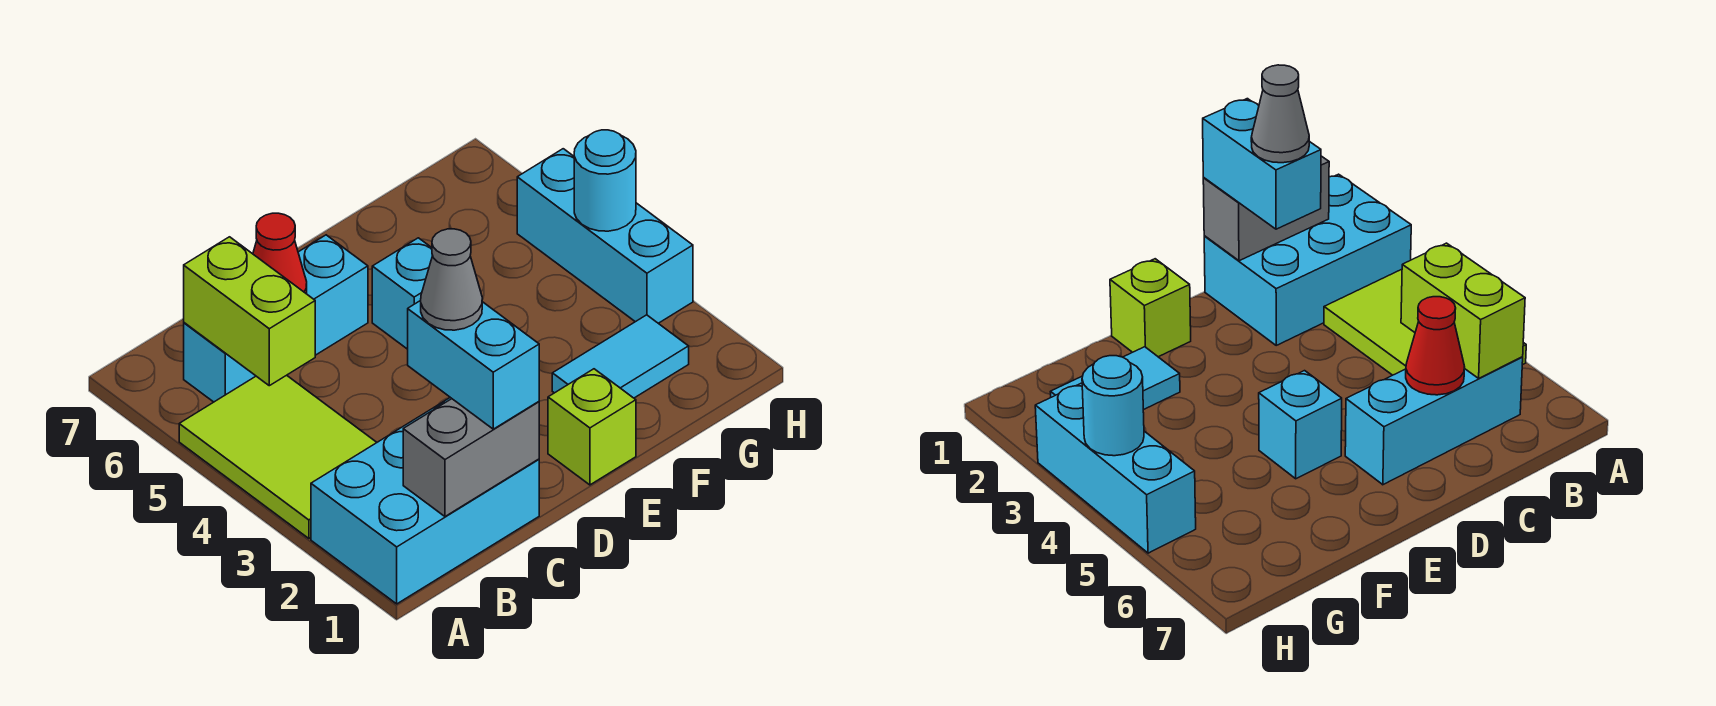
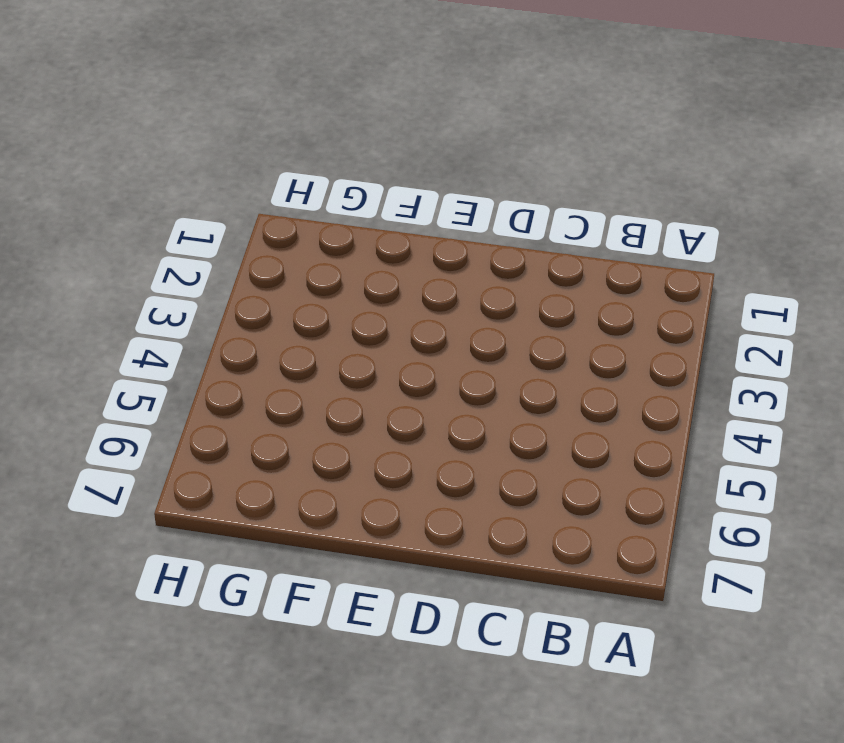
none -> cyan 2x3 brick [311,398,539,604]
none -> lime 2x3 tile [179,375,377,538]
none -> cyan 1x3 brick [184,235,368,402]

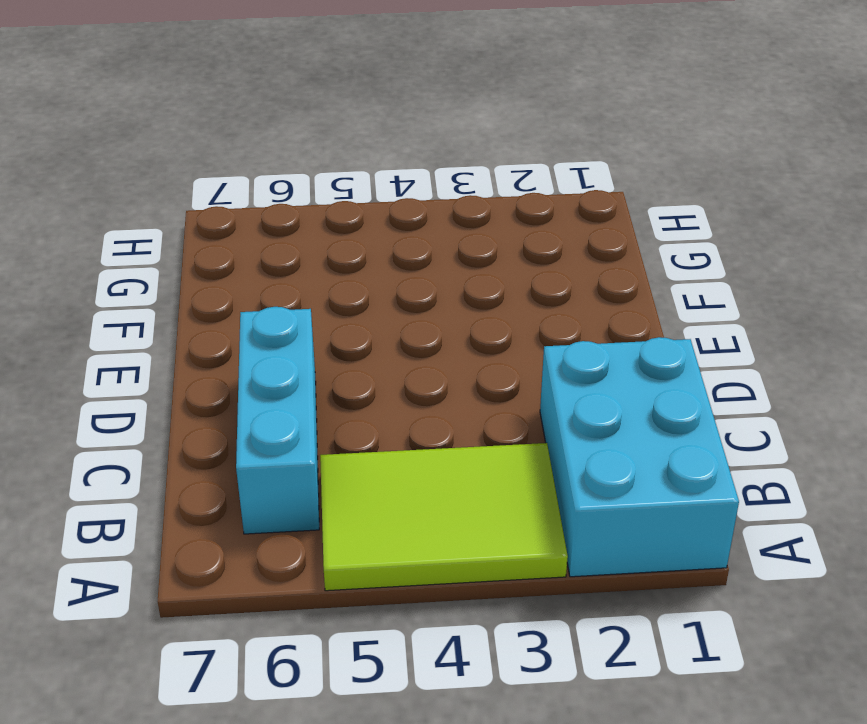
none -> lime 1x1 brick [548,369,636,485]
none -> cyan 1x1 brick [372,238,433,349]
none -> cyan 1x2 tile [552,315,689,398]

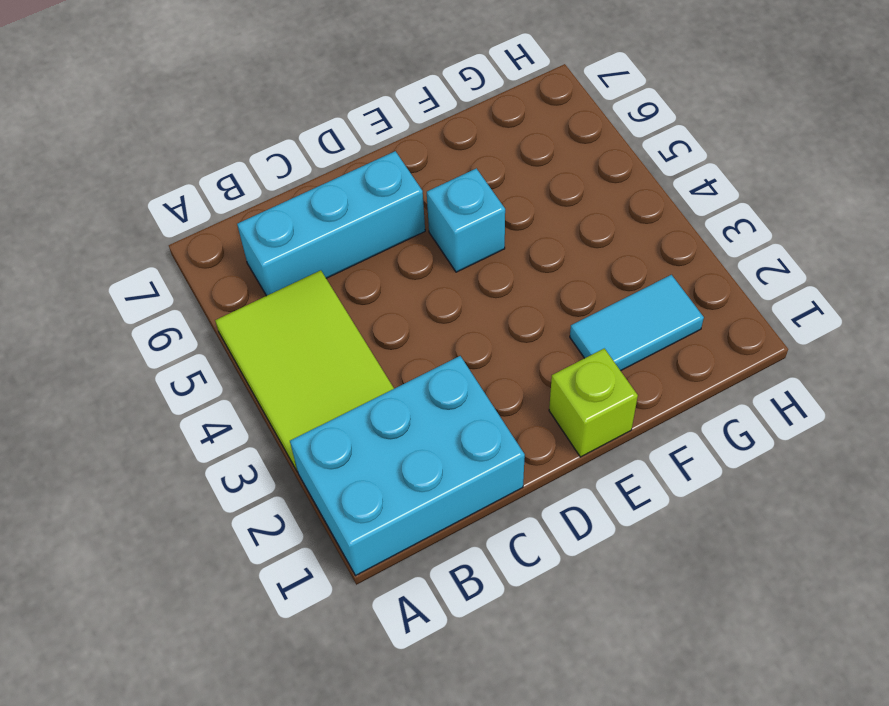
none -> cyan 1x3 brick [517,149,693,323]
none -> grey 1x2 brick [403,399,539,516]
none -> lime 1x2 brick [184,237,315,386]

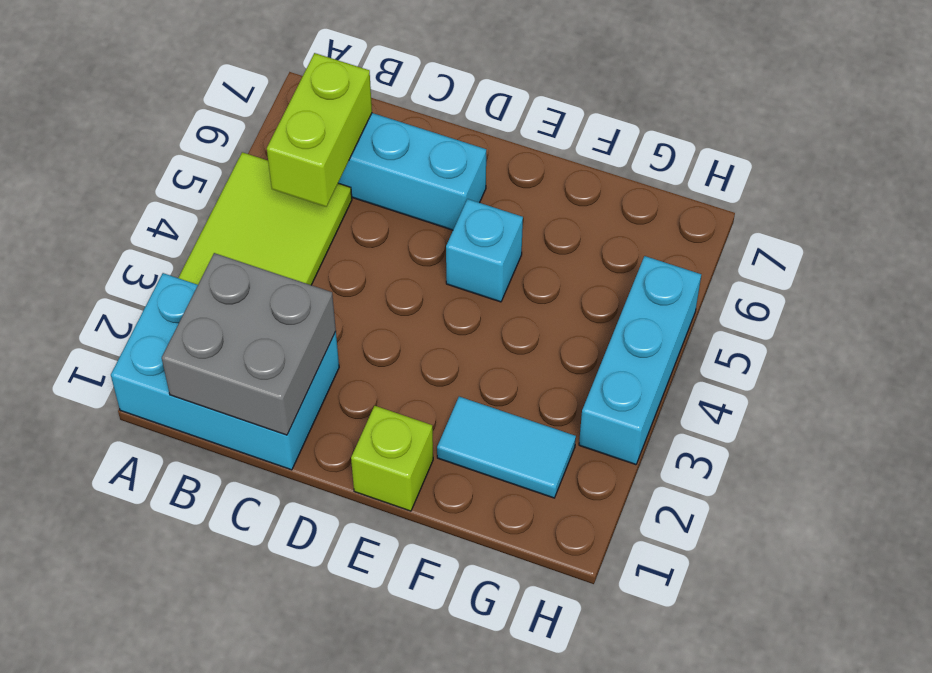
grey 2x2 brick [162,253,336,435] -> grey 1x2 brick [403,399,539,516]
none -> red 1x1 cone [253,213,307,293]
none -> cyan 1x1 round brick [574,130,636,231]
none -> cyan 1x2 brick [408,301,539,429]

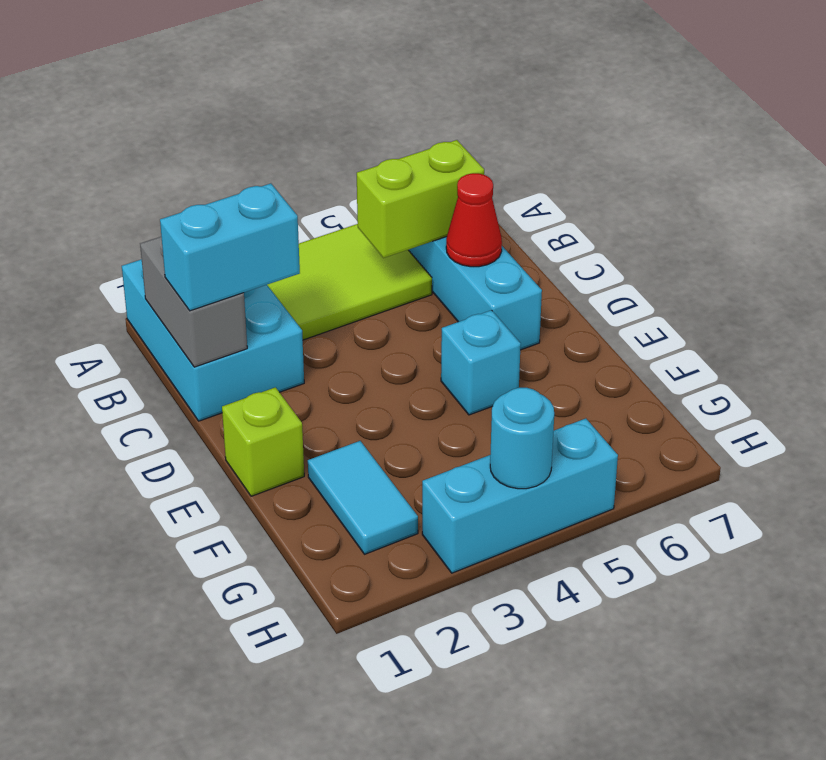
none -> grey 1x1 cone [421,229,482,330]

